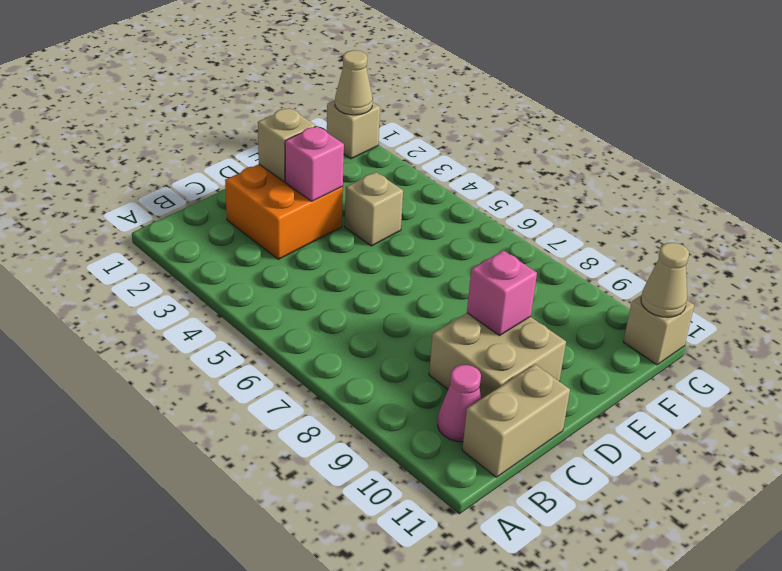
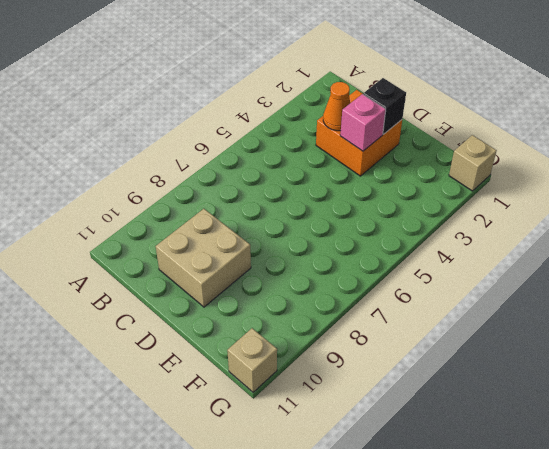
orange 1x1 cone [323,82,350,131] -> none
black 1x1 brick [363,78,406,134] -> tan 1x1 brick [258,108,316,182]
none -> pink 1x1 cone [438,365,481,442]
none -> tan 1x2 brick [462,364,570,477]
none -> tan 1x1 brick [345,172,403,246]

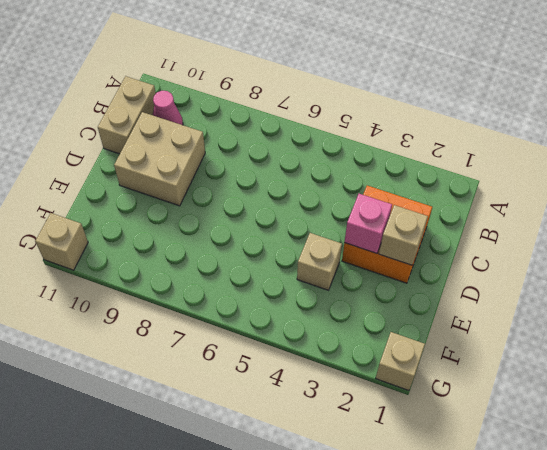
none -> pink 1x1 brick [467,251,537,336]
none -> tan 1x1 cone [335,50,373,115]
none -> tan 1x1 cone [641,243,689,317]

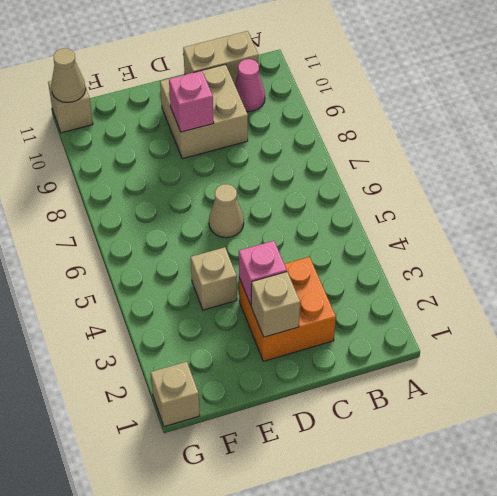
tan 1x1 cone [209,184,244,238] -> tan 1x1 cone moved to [335,50,373,115]

